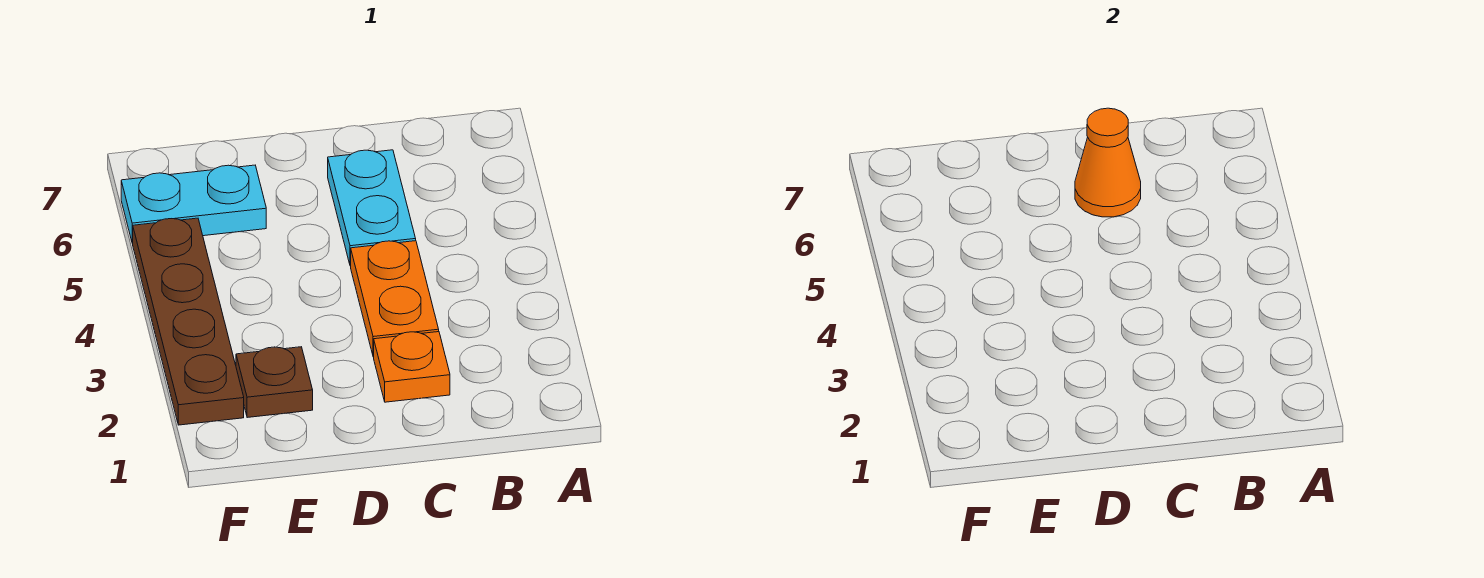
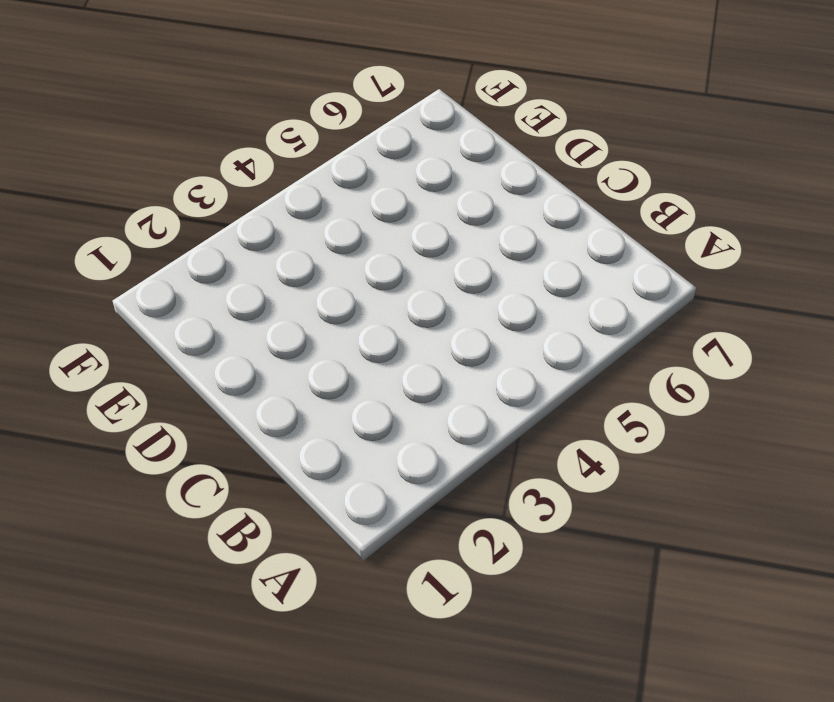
none -> orange 1x1 plate [374,332,450,402]
none -> orange 1x2 plate [351,241,439,357]

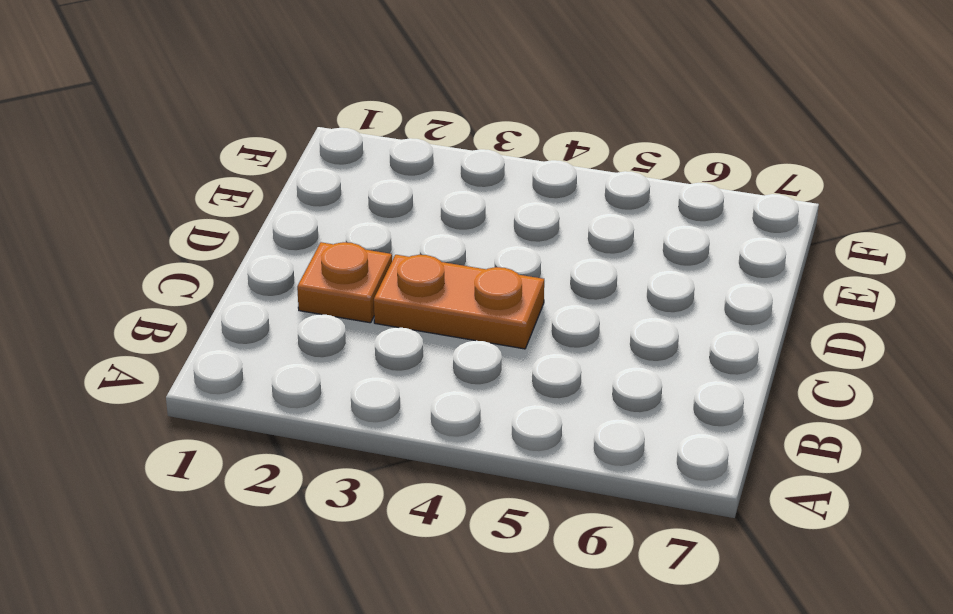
none -> cyan 1x2 plate [328,150,416,266]
none -> brown 1x1 plate [236,347,313,418]

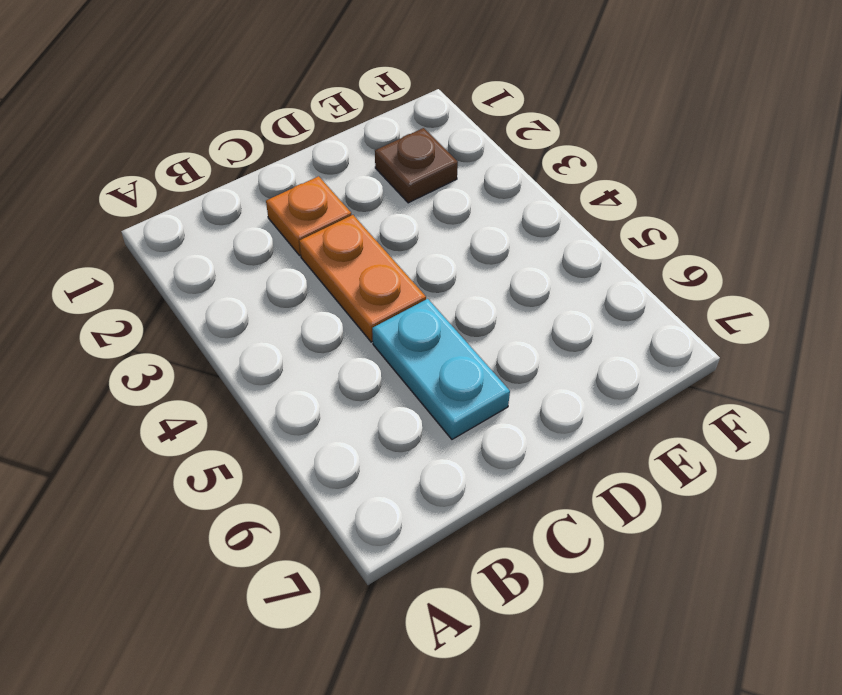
none -> cyan 1x2 plate [121,165,266,243]
none -> brown 1x4 plate [133,218,244,425]

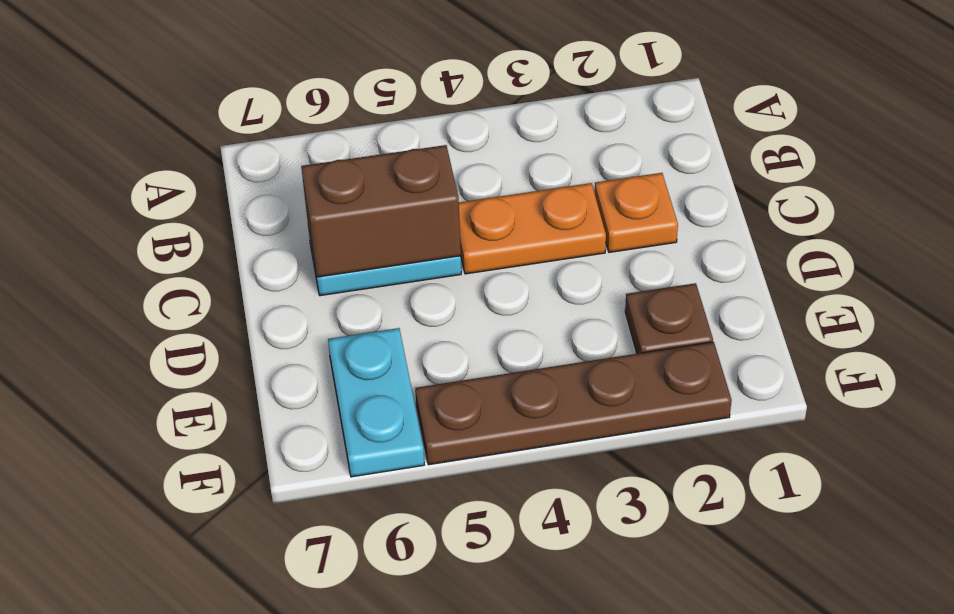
brown 1x2 brick [301,145,461,277] -> orange 1x1 cone [1075,108,1141,217]

